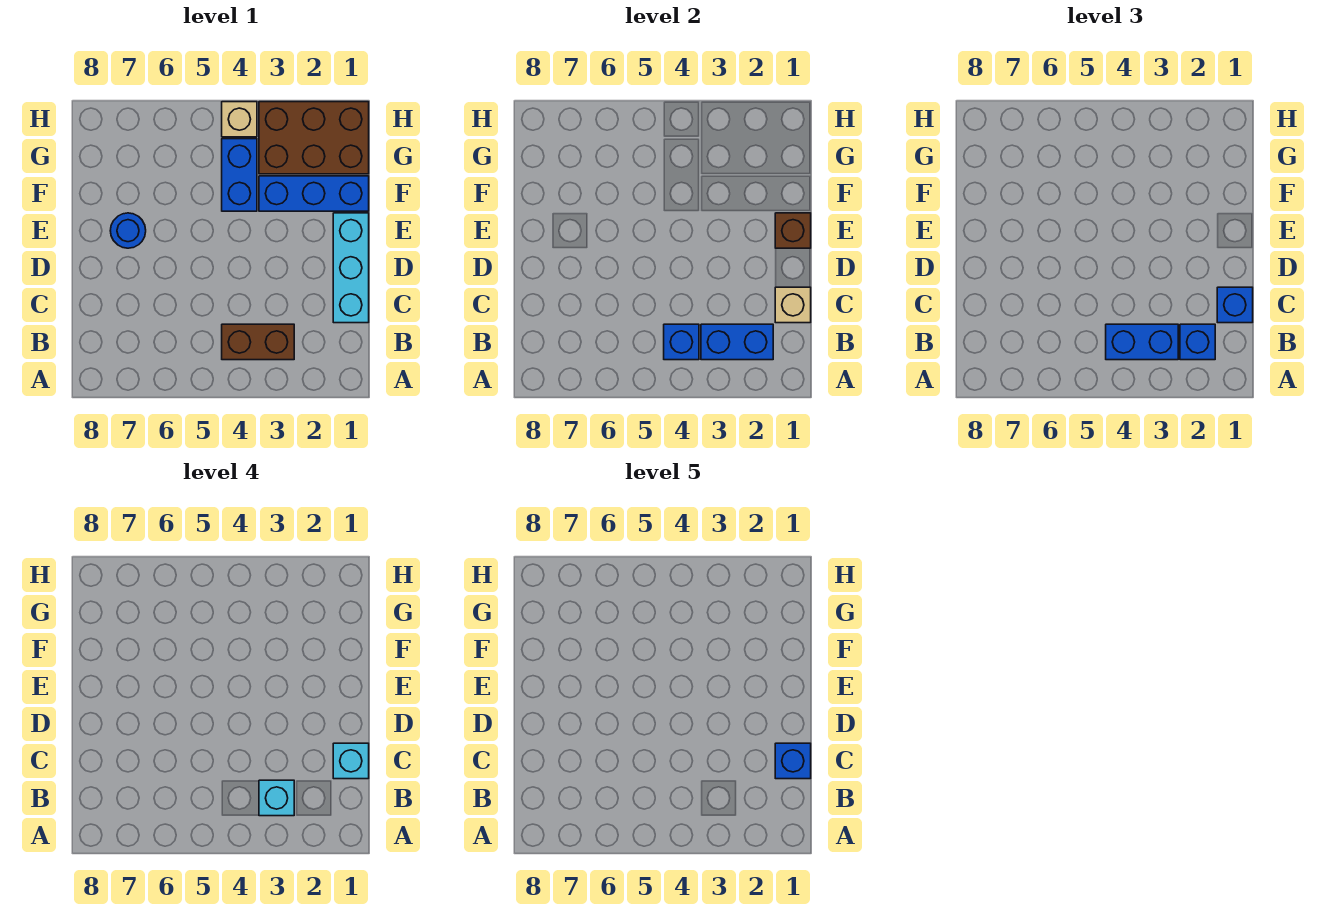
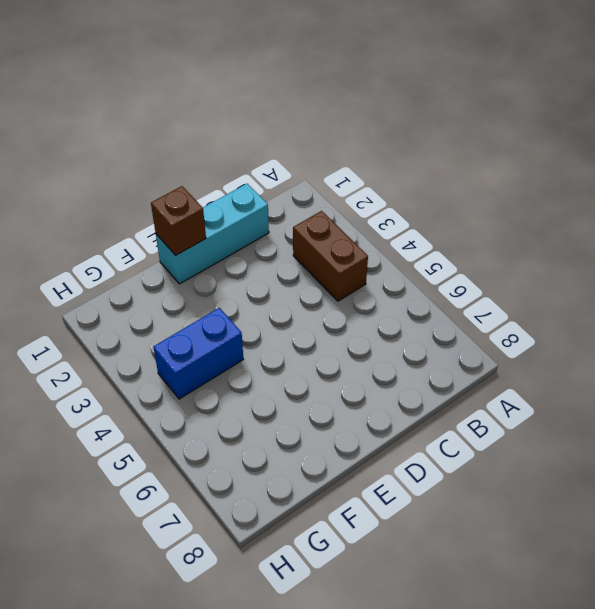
none -> blue 1x1 round brick [110,213,146,248]
none -> blue 1x3 brick [259,176,369,211]
none -> brown 2x3 brick [259,102,369,174]

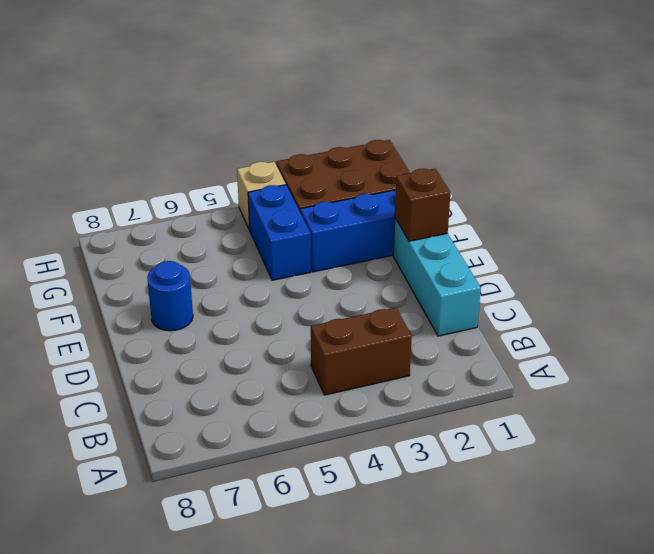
none -> blue 1x2 brick [701,324,773,360]
none -> blue 1x1 brick [664,324,699,360]
none -> tan 1x1 brick [775,287,811,323]

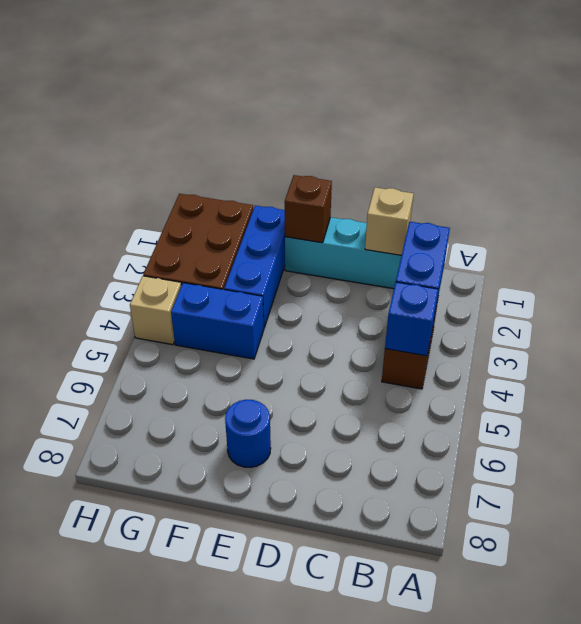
none -> blue 1x1 brick [1180,324,1215,360]
none -> blue 1x2 brick [1106,324,1178,360]
none -> blue 1x1 brick [1217,287,1253,323]

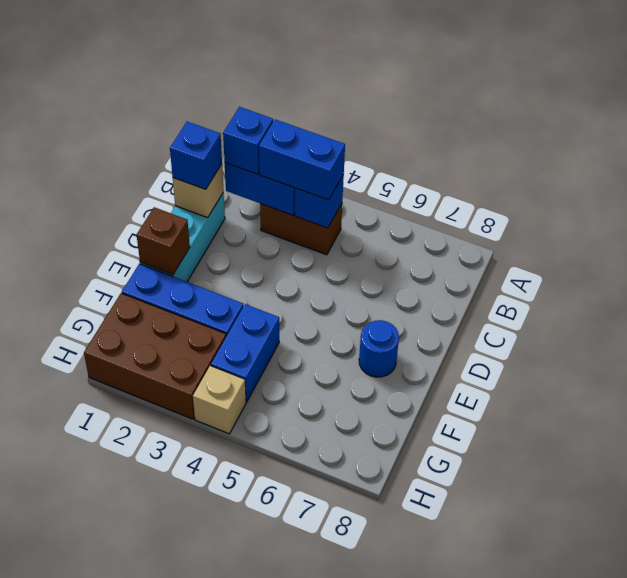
none -> cyan 1x1 brick [259,780,294,816]
none -> cyan 1x1 brick [333,743,369,779]
none -> blue 1x1 brick [775,743,811,779]

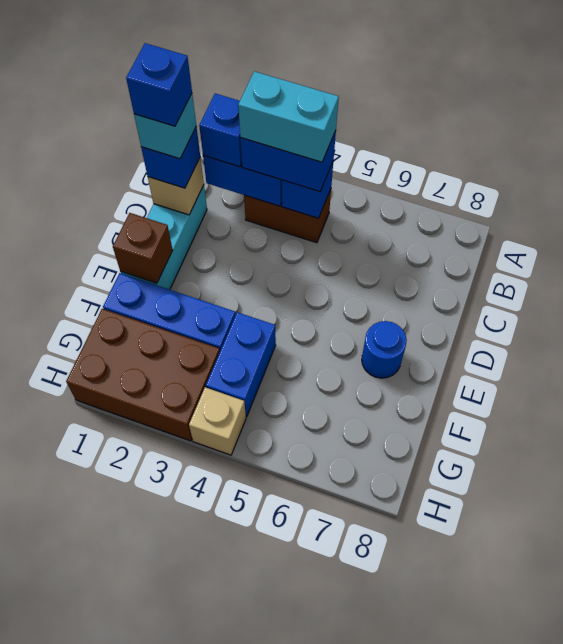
cyan 1x2 brick [238,71,339,162] -> cyan 1x1 brick [259,780,294,816]

